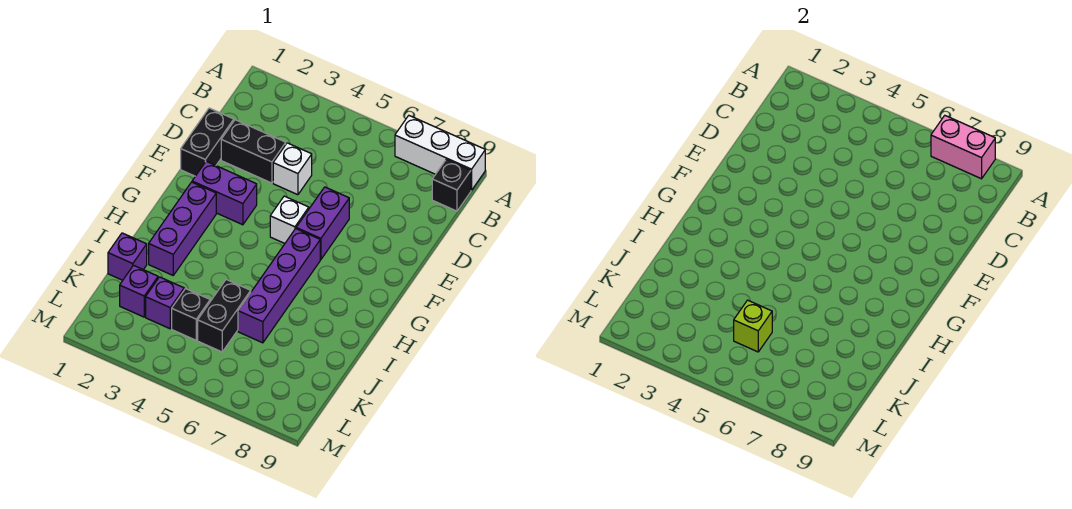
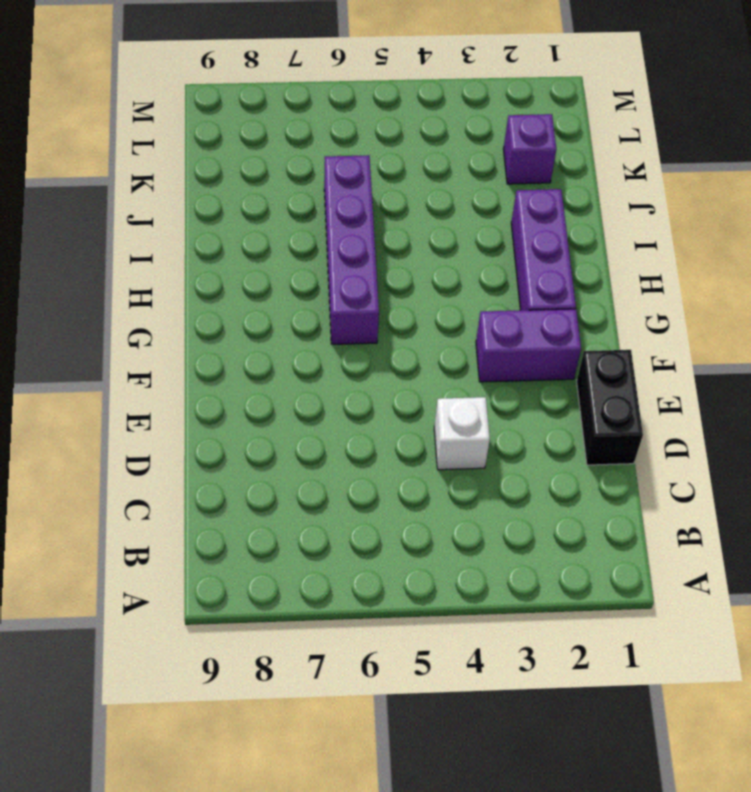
none -> white 1x3 brick [395,116,485,190]
none -> black 1x1 brick [432,159,471,211]
none -> black 1x2 brick [221,120,286,183]

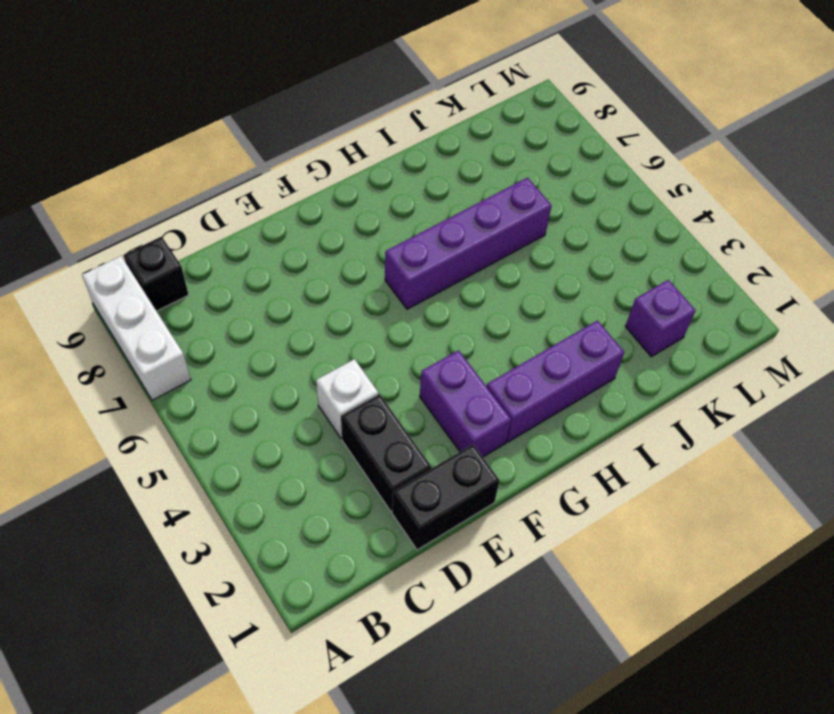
none -> purple 1x2 brick [296,187,349,260]
none -> white 1x1 brick [270,196,309,243]
none -> purple 1x1 brick [108,233,147,280]

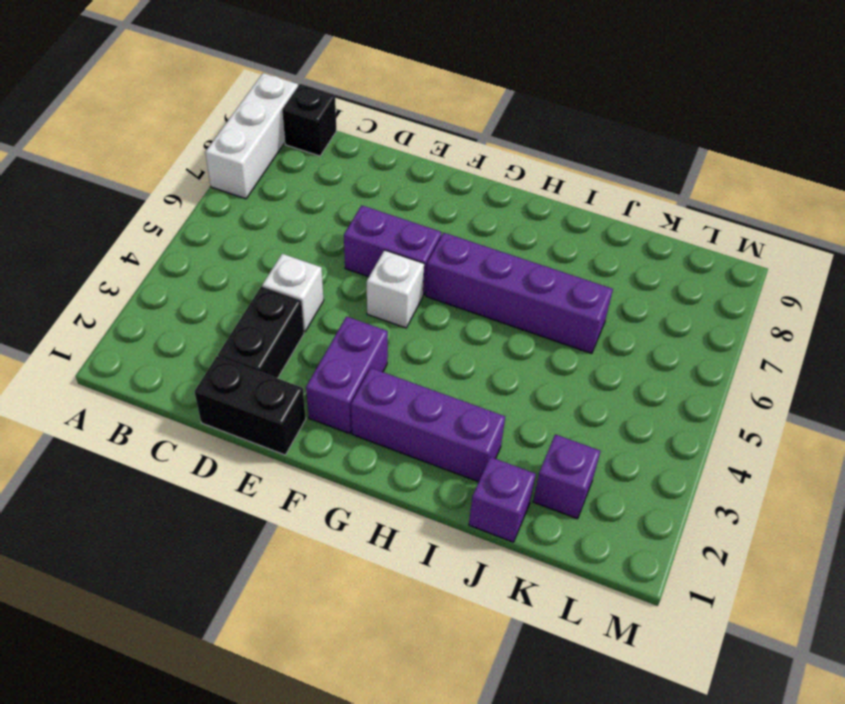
none -> black 1x2 brick [198,280,251,352]
none -> purple 1x1 brick [146,277,184,329]
none -> black 1x1 brick [172,289,210,340]

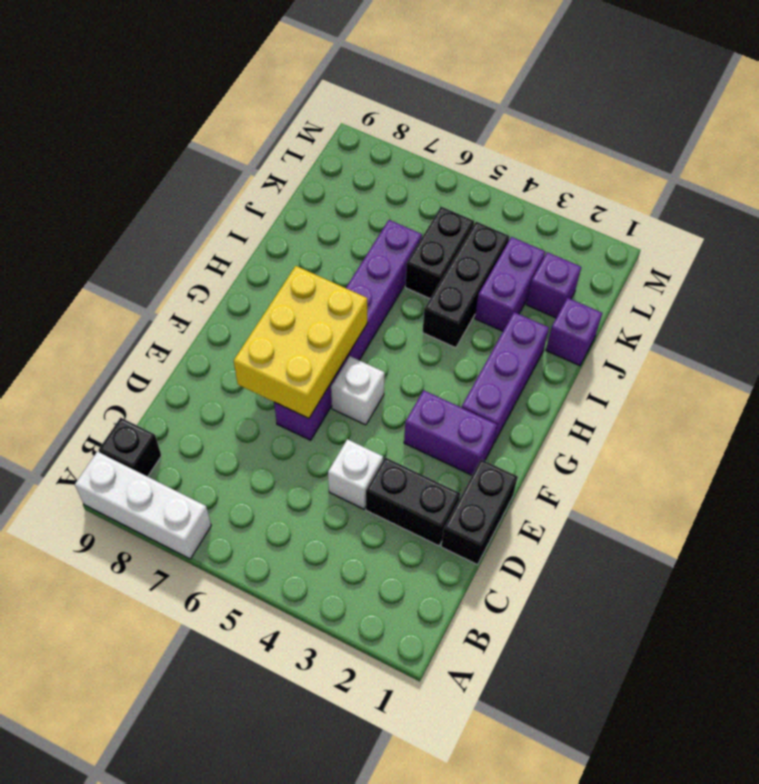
yellow 2x3 brick [234,266,367,418] -> none
black 1x3 brick [423,222,509,348] -> black 1x1 brick [172,289,210,340]
purple 1x2 brick [475,237,545,331] -> purple 1x1 brick [146,277,184,329]
none -> pink 1x2 brick [931,116,995,179]
none -> lime 1x1 brick [734,300,772,352]

